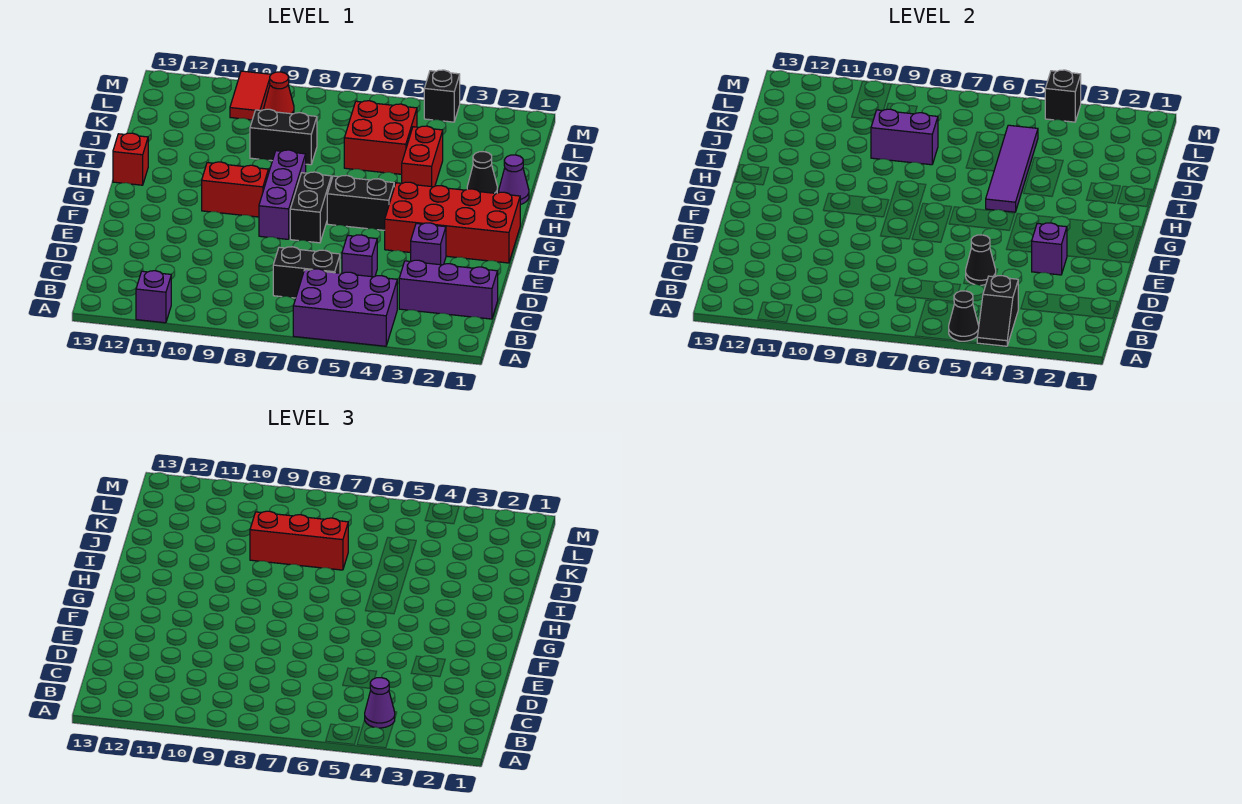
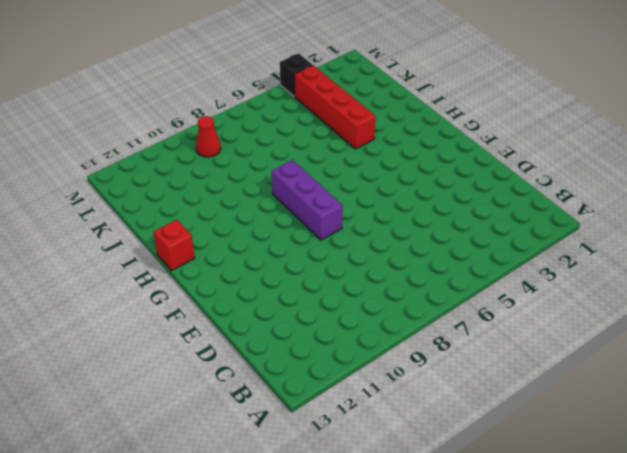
red 1x4 brick [294,65,376,149] -> red 1x2 brick [402,126,443,187]
none -> purple 2x3 brick [293,269,397,346]
none -> purple 1x1 brick [136,271,171,323]
none -> purple 1x3 brick [399,260,498,319]

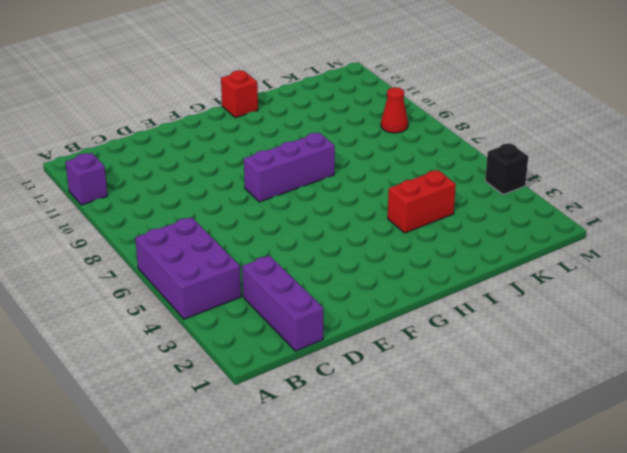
none -> black 1x2 brick [273,247,340,298]
none -> purple 1x1 brick [342,235,377,277]
none -> purple 1x1 brick [411,223,446,265]

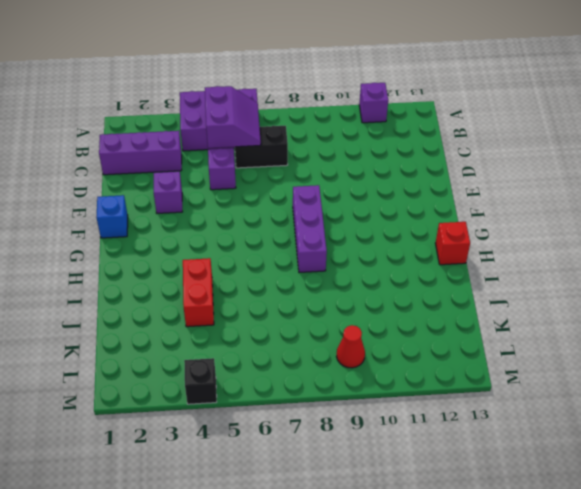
purple 2x2 slope [205,86,261,148] -> none
blue 1x1 brick [96,195,128,238] -> red 2x4 brick [385,182,520,263]
none -> black 1x2 brick [290,172,331,243]
none -> black 1x2 brick [327,175,394,230]
none -> red 1x2 brick [202,162,268,217]

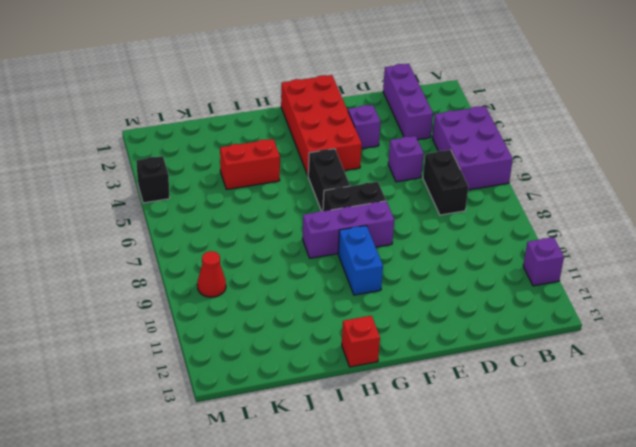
blue 1x2 brick [338,226,383,295] -> red 1x2 brick [202,162,268,217]
none -> purple 1x1 cone [499,155,529,205]
none -> black 1x1 cone [467,152,497,194]
none -> red 2x2 brick [344,101,417,174]

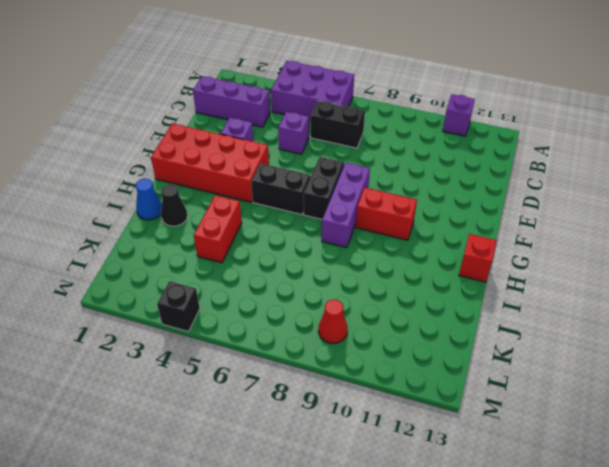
blue 1x1 cone [136,179,162,220] -> purple 1x1 cone [499,155,529,205]
none -> red 2x2 brick [344,101,417,174]
none -> black 1x2 brick [250,109,317,165]
none -> red 1x2 tile [230,71,271,120]

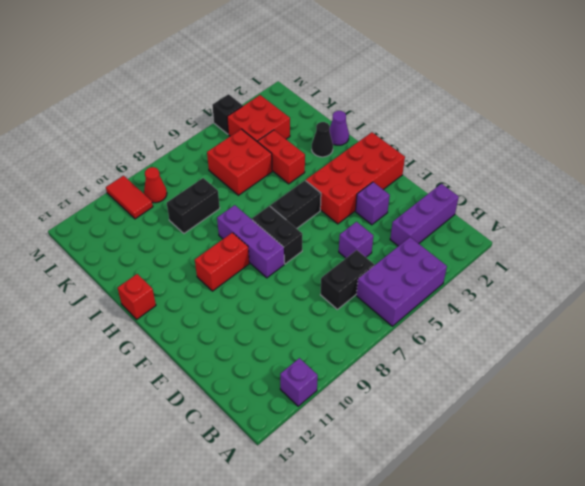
red 2x2 brick [227,95,290,142] -> none
none -> black 1x2 slope [977,276,1018,346]
none -> black 1x1 cone [949,291,979,341]
none -> black 1x1 cone [966,235,996,285]

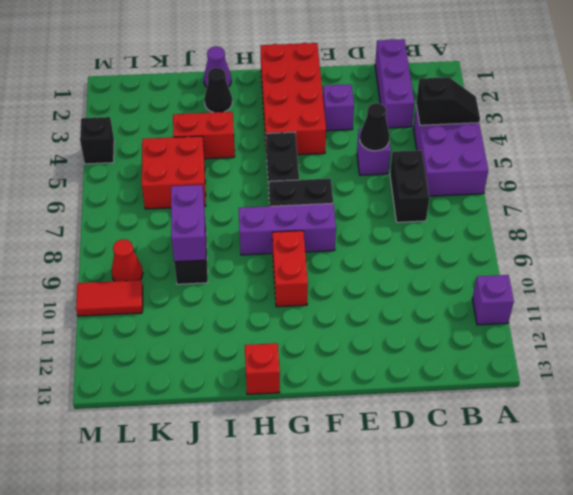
none -> black 1x1 cone [949,291,979,341]
none -> purple 1x1 brick [1032,223,1067,275]
none -> purple 1x4 tile [986,125,1038,212]

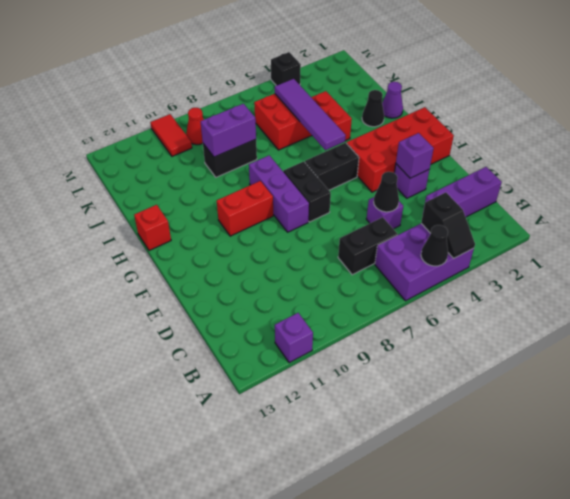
none -> black 1x1 brick [1045,70,1081,122]
none -> purple 1x1 cone [365,678,395,728]
none -> red 1x3 brick [250,511,348,570]

